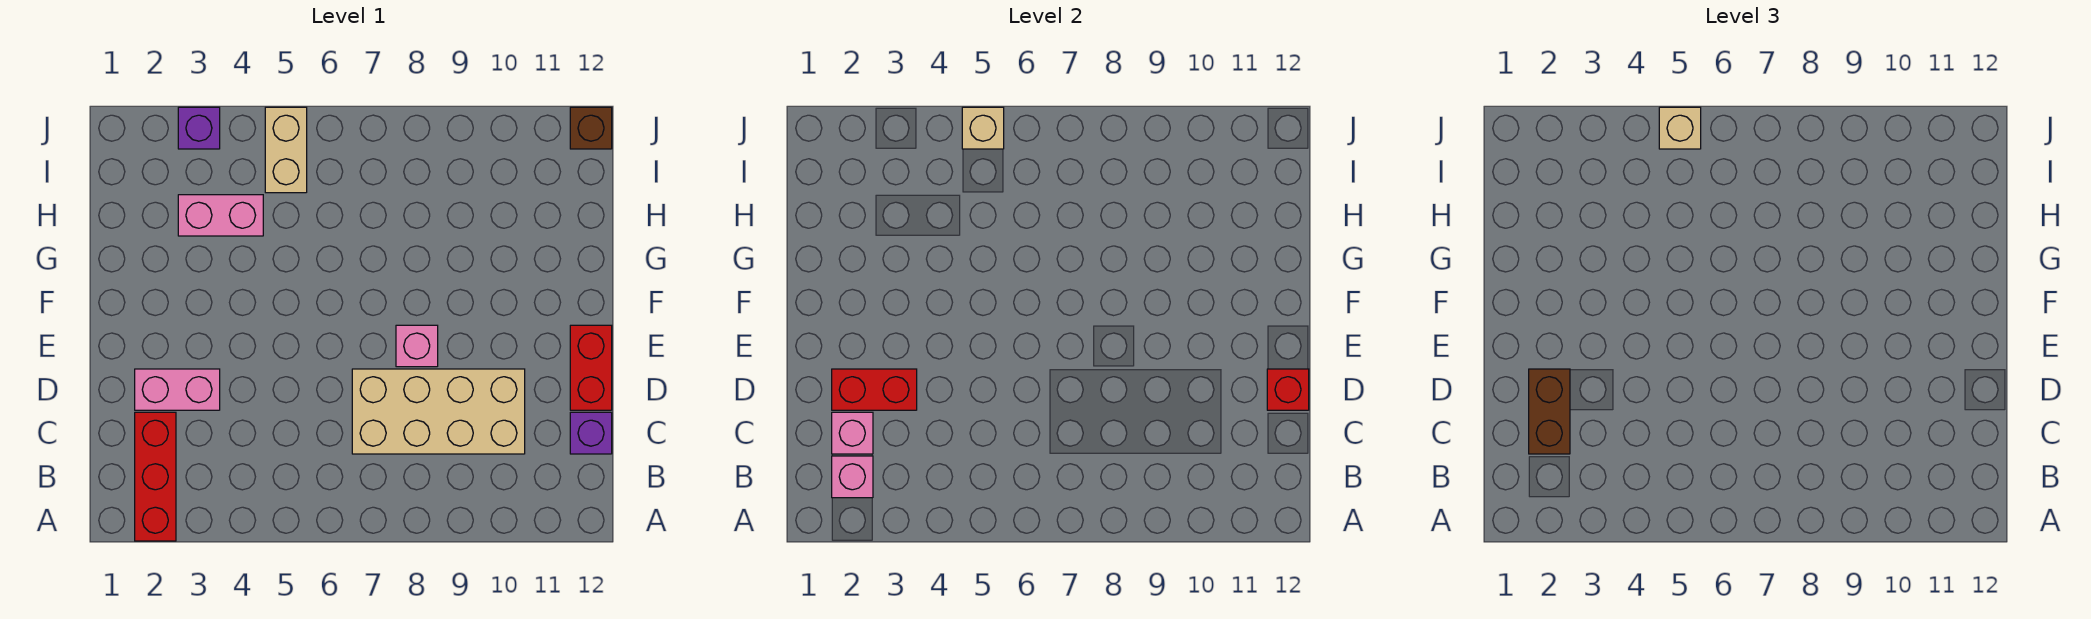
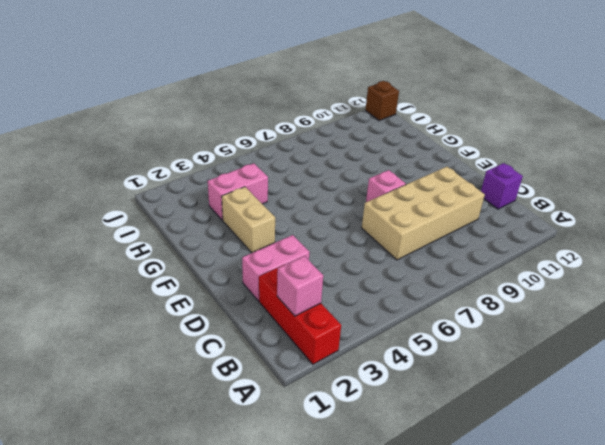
tan 1x2 brick [222,187,275,253] -> tan 1x2 brick moved to [265,107,307,193]
none -> red 1x2 brick [570,325,612,410]
none -> purple 1x1 brick [178,107,220,149]
none -> pink 1x1 brick [832,412,873,454]

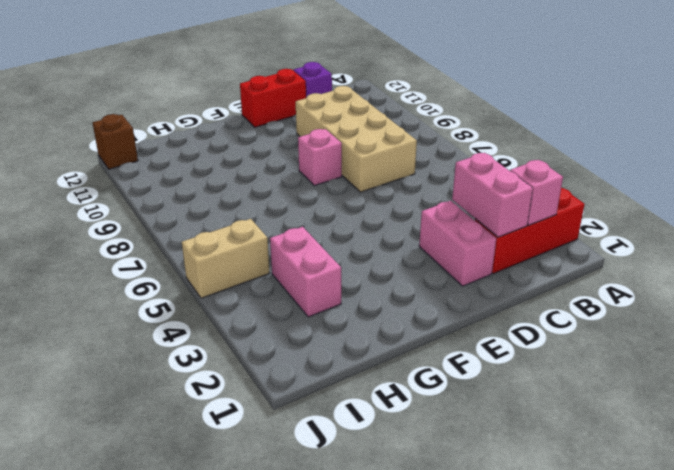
pink 1x2 brick [452,153,533,237] -> pink 1x1 brick [832,412,873,454]
none -> purple 1x1 brick [178,107,220,149]
none -> red 1x2 brick [832,369,917,410]
none -> red 1x1 brick [1267,369,1309,410]

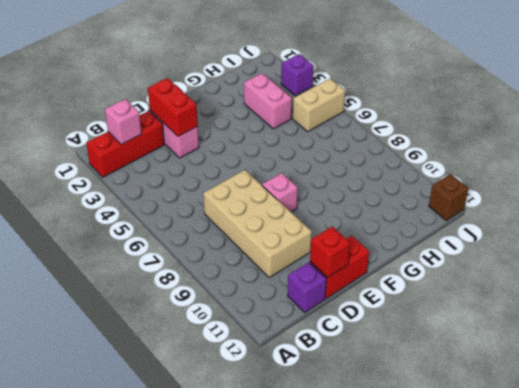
none -> pink 1x1 brick [832,412,873,454]
none -> tan 1x1 brick [962,107,1004,149]
none -> brown 1x2 brick [1529,369,1570,454]

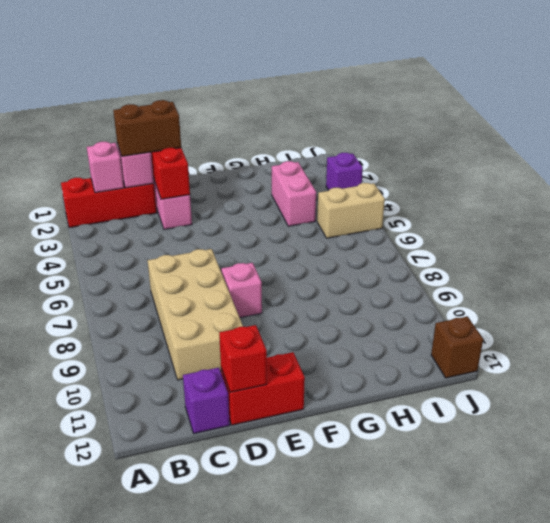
none -> tan 1x1 brick [962,107,1004,149]
none -> tan 1x1 brick [1659,107,1701,149]

